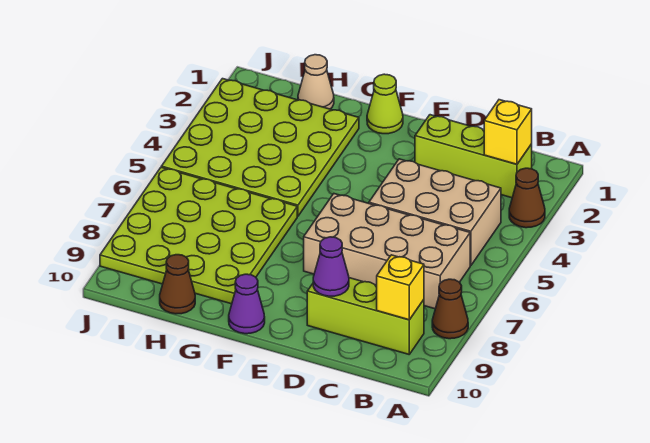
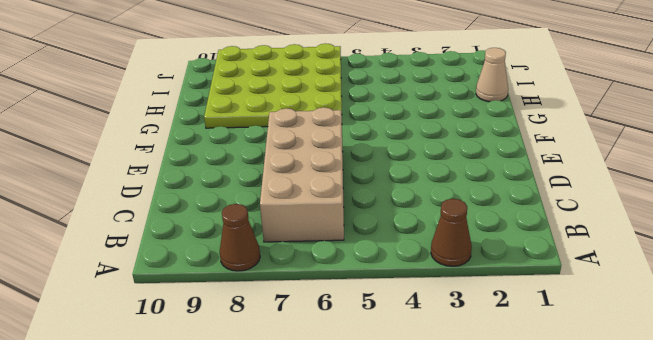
none -> lime 1x3 brick [415,115,532,198]
none -> tan 2x3 brick [369,159,501,266]
none -> lime 1x3 brick [307,278,424,354]

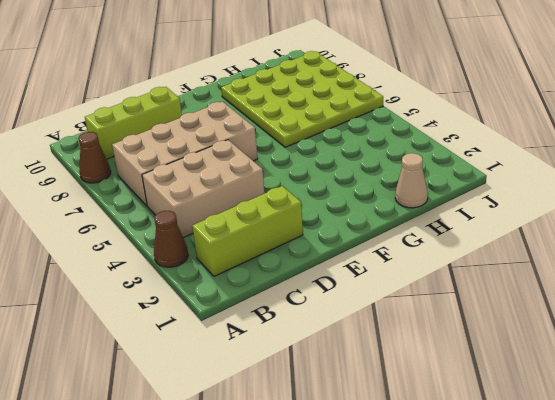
none -> lime 1x1 cone [367,74,403,134]
none -> purple 1x1 cone [229,274,265,334]
none -> lime 4x4 plate [161,79,359,216]

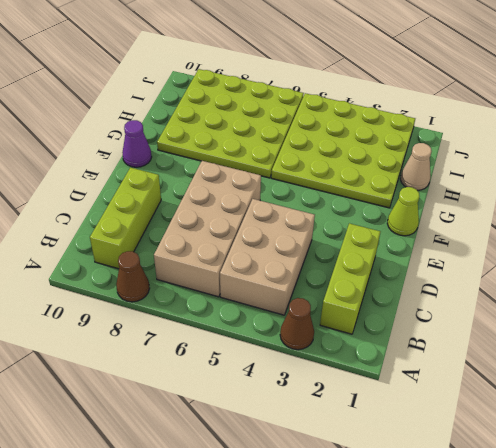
none -> brown 1x1 cone [160,255,195,314]
none -> yellow 1x1 brick [484,100,532,164]
none -> yellow 1x1 brick [377,255,424,320]

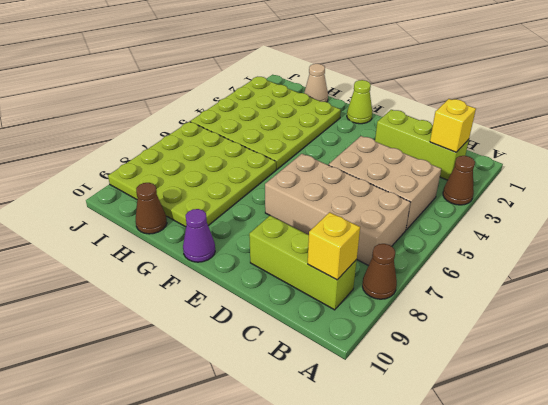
none -> purple 1x1 cone [313,237,349,296]

